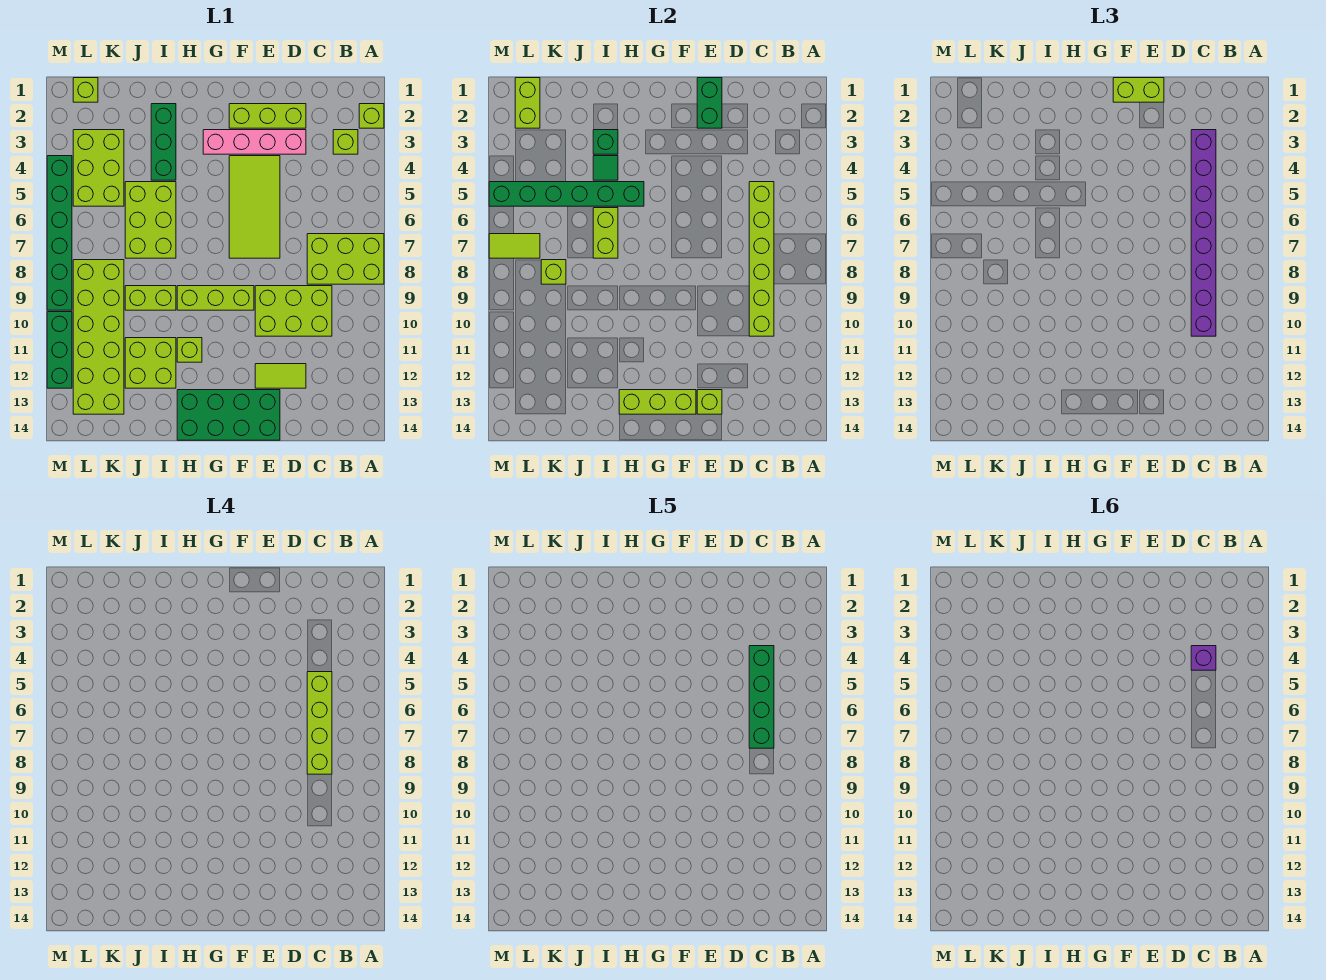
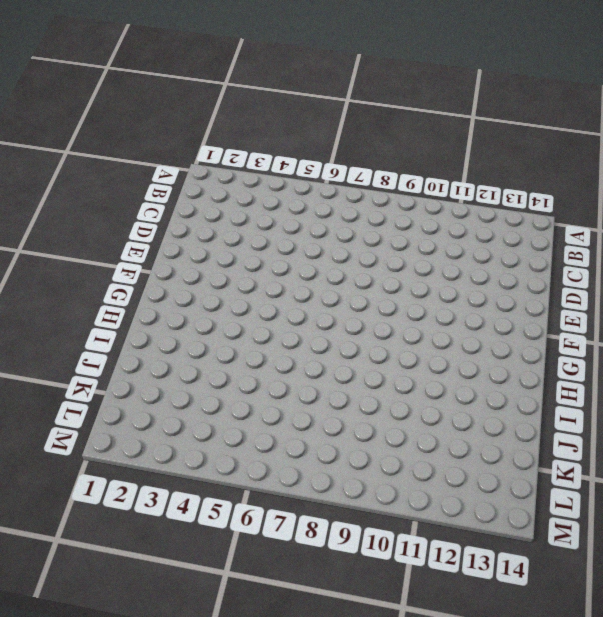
none -> lime 1x1 brick [359,104,384,128]
none -> lime 2x3 brick [307,234,384,284]
none -> lime 1x1 brick [333,130,358,154]
none -> lime 2x3 brick [255,286,332,336]

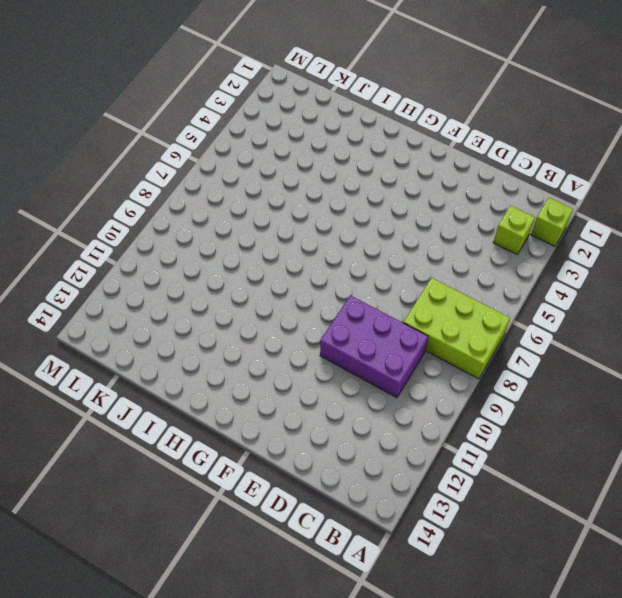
purple 2x3 brick [320,295,428,398] -> lime 2x3 brick [255,286,332,336]
none -> lime 1x3 brick [229,104,306,128]
none -> pink 1x4 brick [203,130,306,154]
none -> lime 1x2 tile [255,364,306,388]
none -> lime 2x4 tile [229,156,280,258]

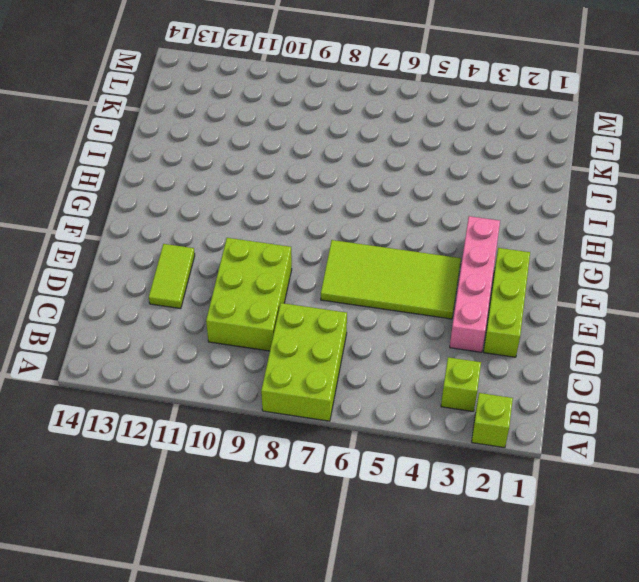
none -> green 2x4 brick [177,390,280,440]
none -> lime 1x3 brick [177,286,254,310]
none -> lime 1x1 brick [177,338,202,362]
none -> green 1x3 brick [151,104,176,180]

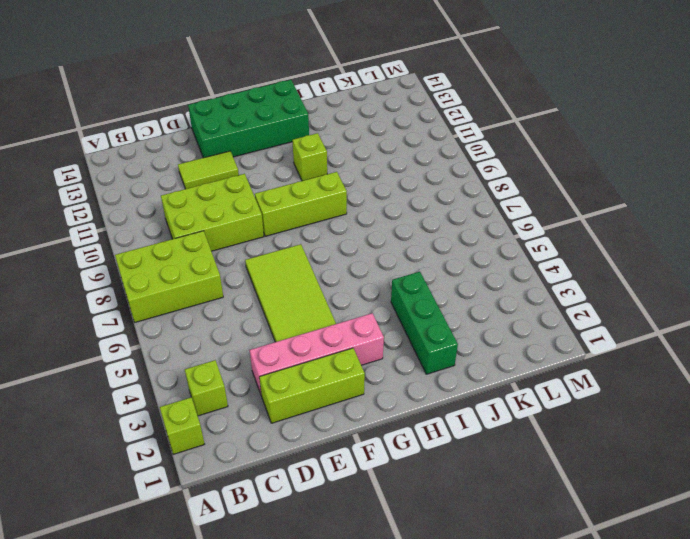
none -> lime 2x3 brick [125,182,176,258]
none -> lime 1x2 brick [125,286,176,310]
none -> lime 2x2 brick [125,338,176,388]
none -> lime 2x3 brick [73,130,124,206]

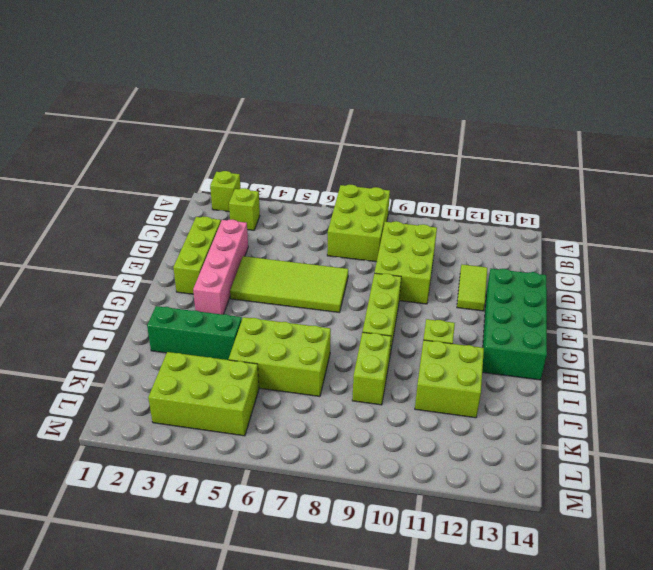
none -> lime 2x6 brick [73,260,124,414]
none -> lime 1x1 brick [73,78,98,102]
none -> green 1x6 brick [47,156,72,310]
none -> green 1x3 brick [47,312,72,388]

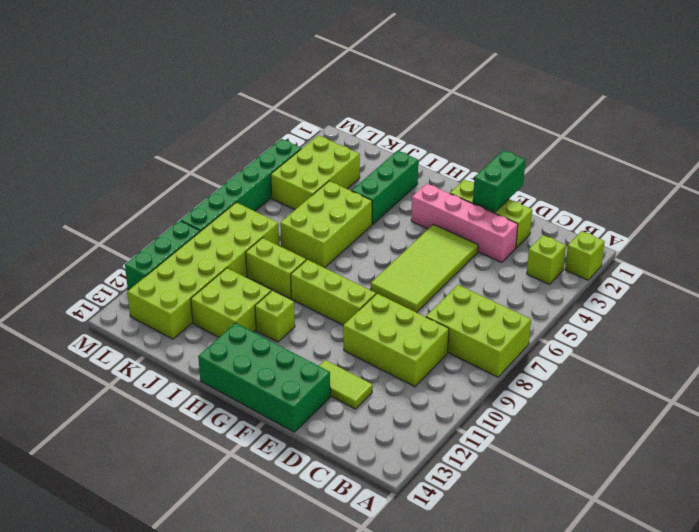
none -> lime 1x1 brick [73,78,98,102]
none -> lime 1x6 brick [749,182,774,336]
none -> lime 1x1 brick [697,390,722,414]
none -> lime 1x3 brick [619,390,696,414]

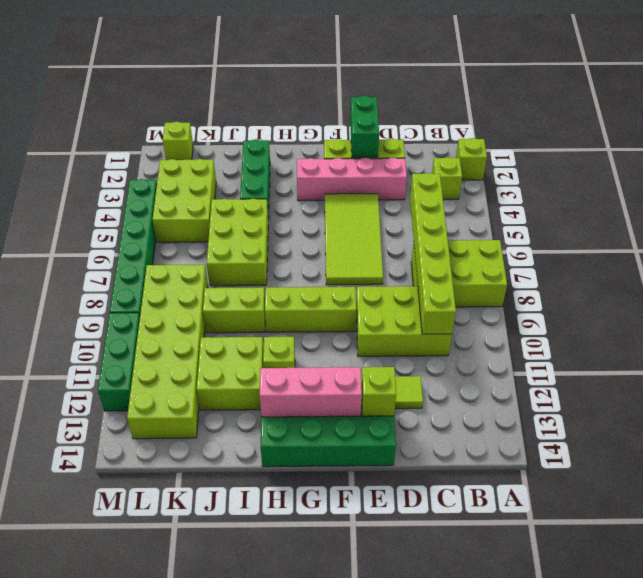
pink 1x3 brick [260,367,362,417] -> lime 1x3 brick [619,390,696,414]
none -> green 1x6 brick [489,182,644,206]
none -> green 1x1 brick [593,130,618,154]
none -> green 1x1 tile [593,156,618,180]
none -> lime 1x2 brick [593,208,618,258]

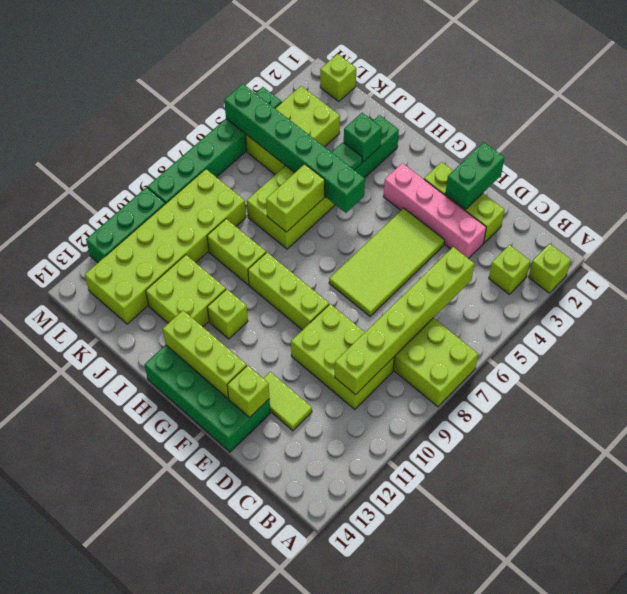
none -> lime 1x1 brick [541,260,566,284]
none -> lime 1x2 brick [515,78,540,128]
none -> lime 1x2 tile [489,234,540,258]
none -> purple 1x8 brick [1191,130,1216,336]

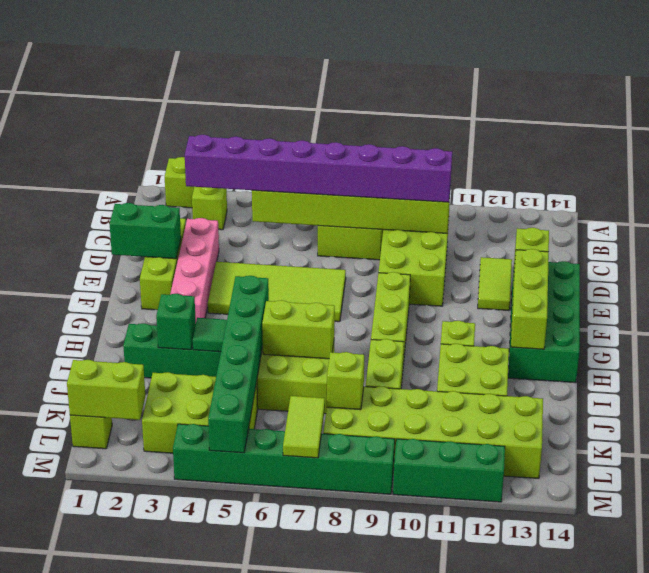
none -> lime 1x2 brick [1113,78,1164,102]
none -> lime 1x4 brick [307,672,332,774]
none -> green 1x4 brick [749,646,774,748]
none -> purple 1x1 brick [1191,646,1216,670]

